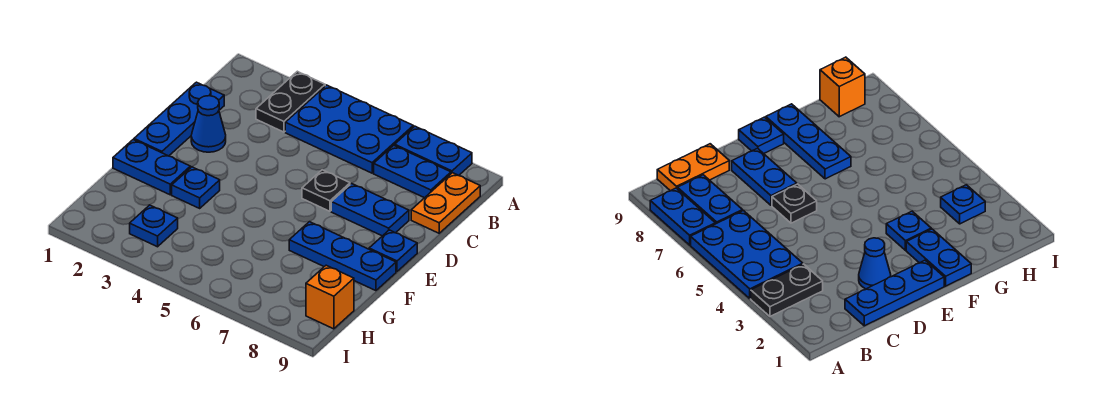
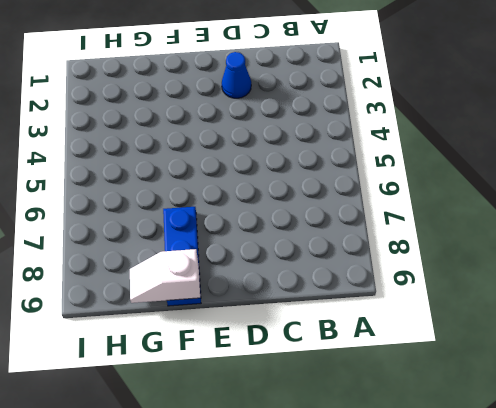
white 1x2 slope [130,249,200,303] -> none
none -> black 1x2 plate [256,71,325,132]
none -> blue 2x3 plate [285,85,413,173]
none -> blue 1x2 plate [395,126,472,176]

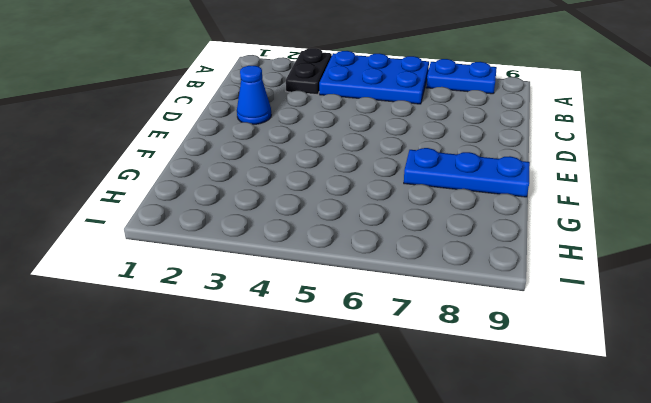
none -> blue 1x2 plate [374,145,451,198]
none -> orange 1x2 plate [411,173,480,233]
none -> blue 1x3 plate [134,82,224,156]

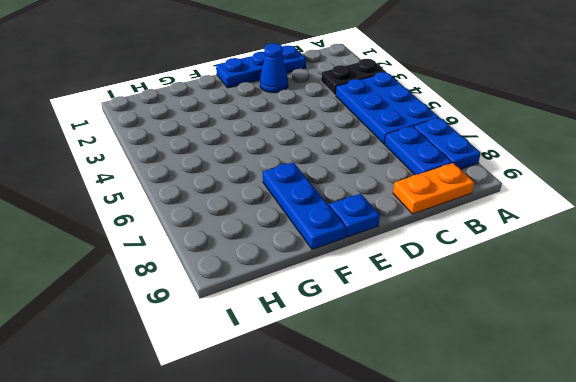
none -> black 1x1 plate [302,170,350,211]
none -> blue 1x2 plate [331,183,409,236]
none -> blue 1x2 plate [113,140,190,195]

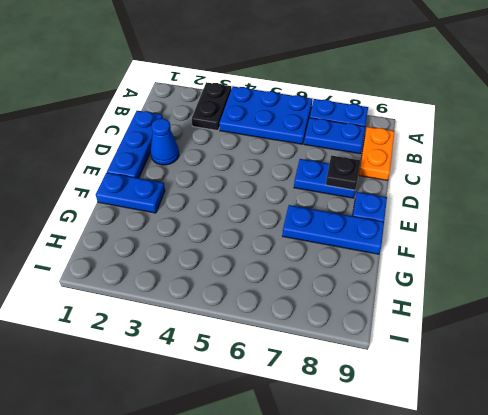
black 1x1 plate [326,155,360,190] -> black 1x1 plate moved to [302,170,350,211]
none -> blue 1x1 plate [172,167,220,208]
none -> blue 1x1 plate [130,205,178,247]
none -> orange 1x1 brick [306,265,354,329]

